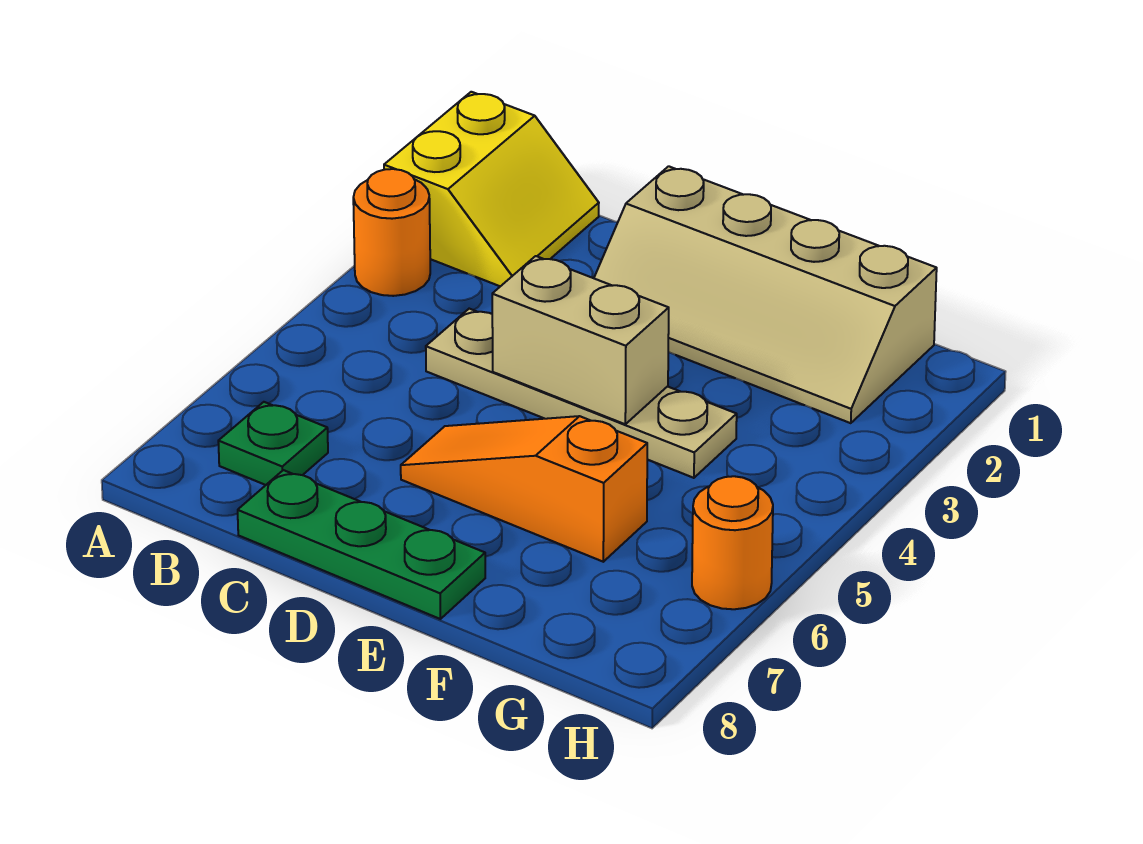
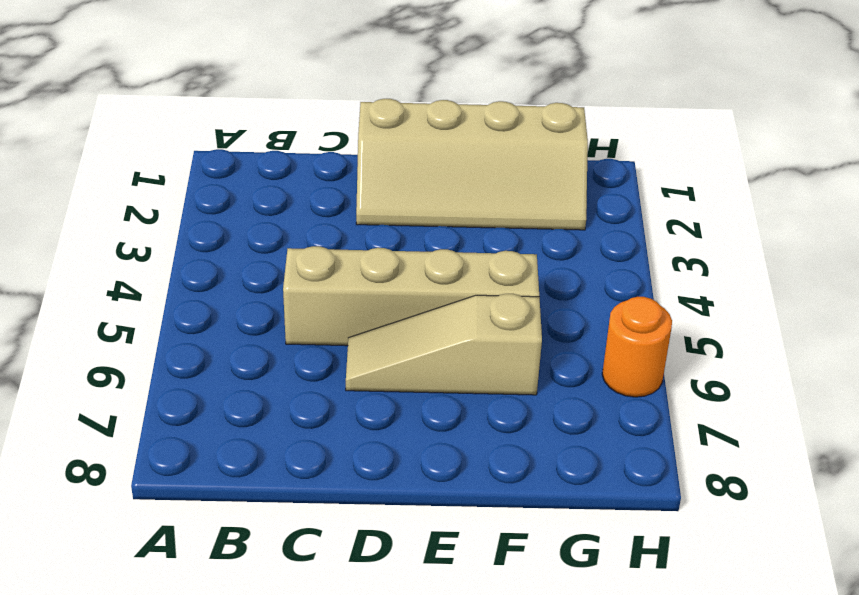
tan 1x4 brick [283,246,539,346] -> none
tan 1x3 slope [346,294,542,395] -> orange 1x3 slope [401,416,647,562]
none -> yellow 2x2 slope [384,92,599,286]
none -> orange 1x1 round brick [353,169,430,296]

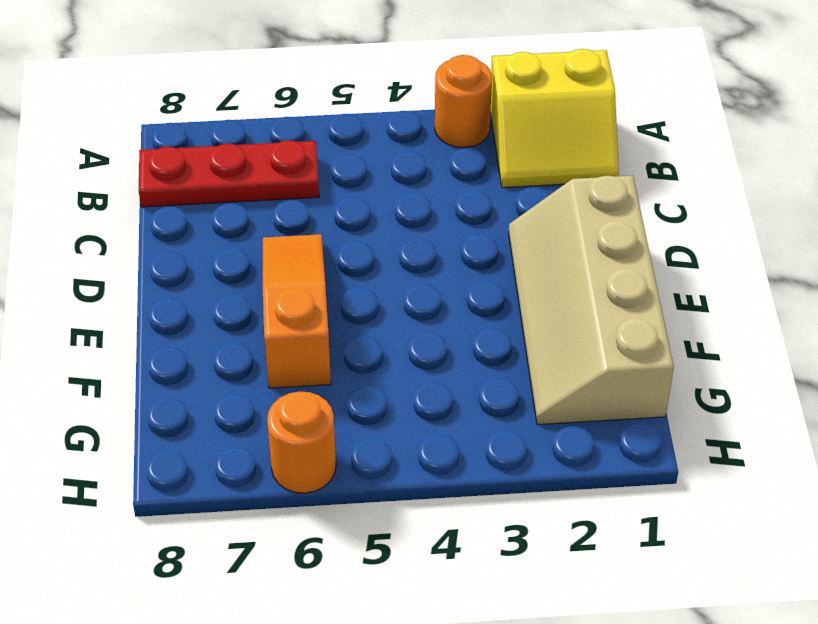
red 1x3 plate [139,140,319,207] -> green 1x1 plate [218,402,328,485]
none -> tan 1x4 plate [426,309,737,478]
none -> green 1x3 plate [238,470,485,619]

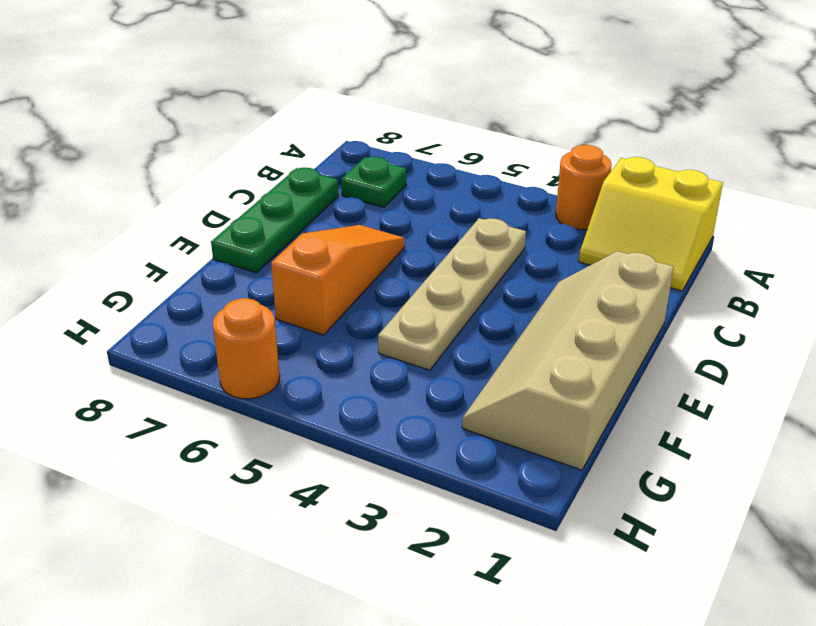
none -> tan 1x2 brick [492,256,669,424]

